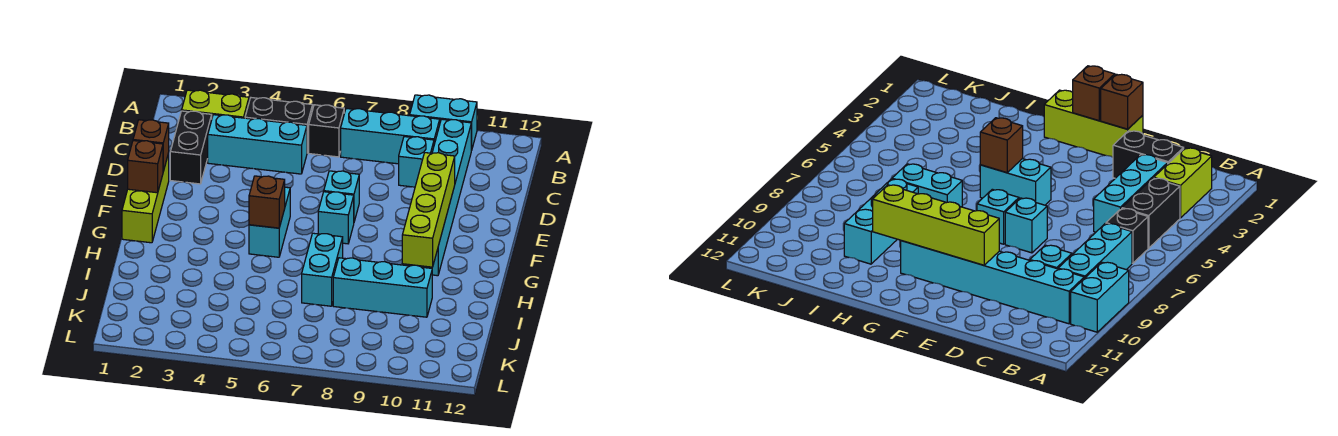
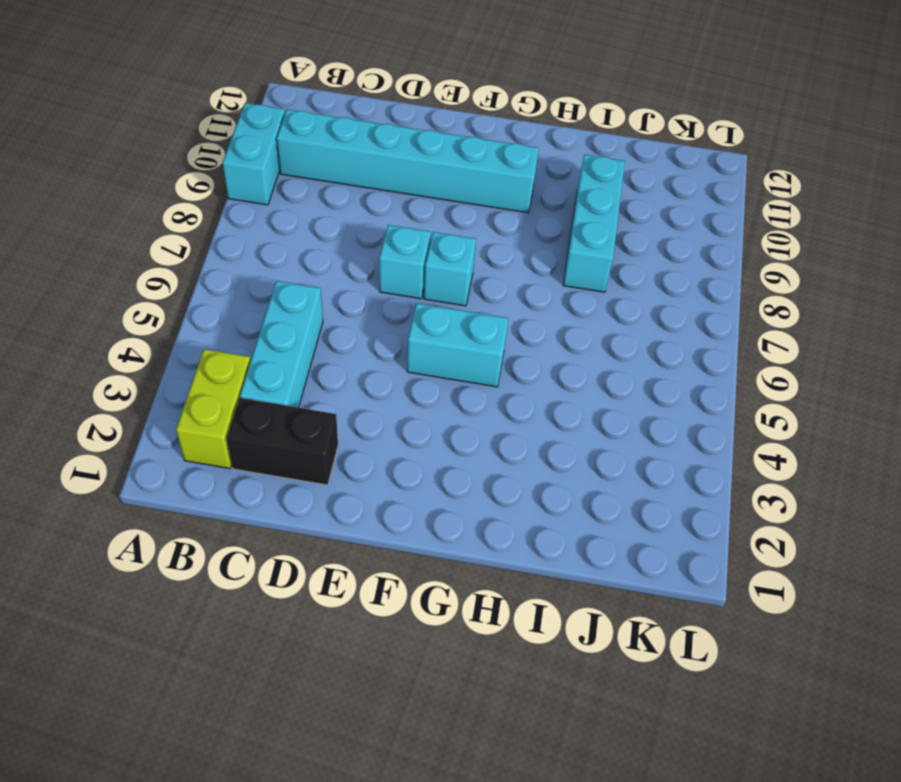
none -> black 1x2 brick [245,98,313,152]
none -> black 1x1 brick [309,105,344,157]
none -> cyan 1x3 brick [341,108,440,164]

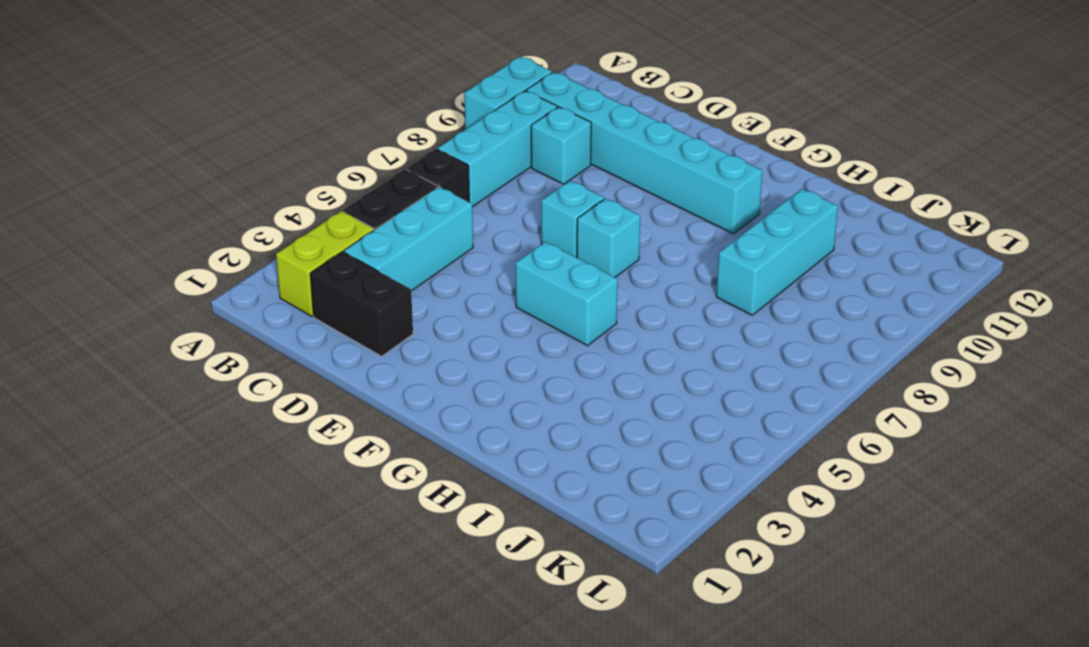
none -> lime 1x3 brick [122,153,169,243]
none -> cyan 1x2 brick [302,233,343,306]
none -> brown 1x1 brick [133,120,169,171]

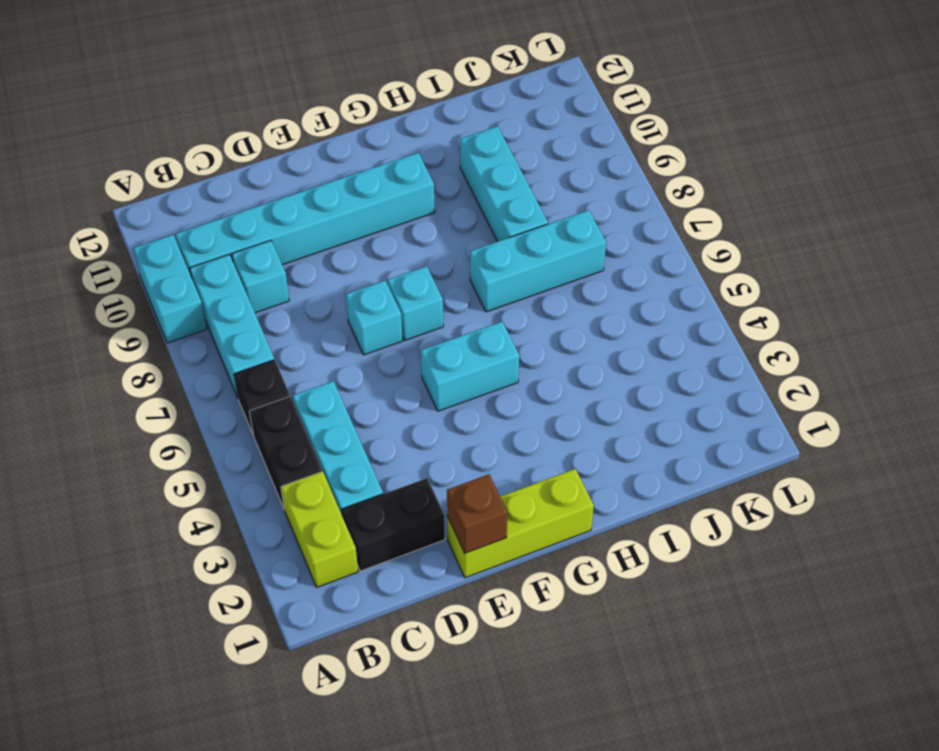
cyan 1x3 brick [470,210,606,312] -> cyan 1x2 brick [302,233,343,306]
none -> lime 1x4 brick [402,153,455,267]
none -> brown 1x1 brick [128,141,163,193]
none -> brown 1x1 brick [249,176,285,228]

